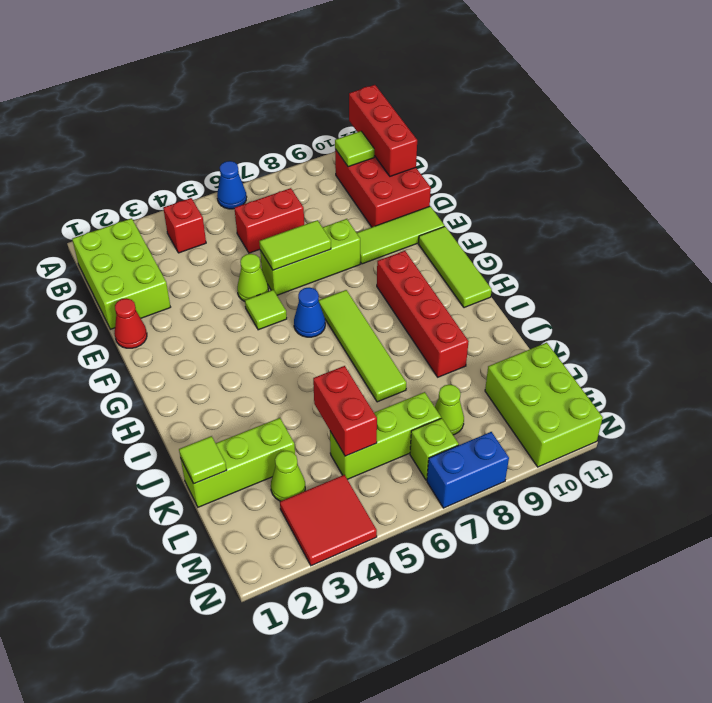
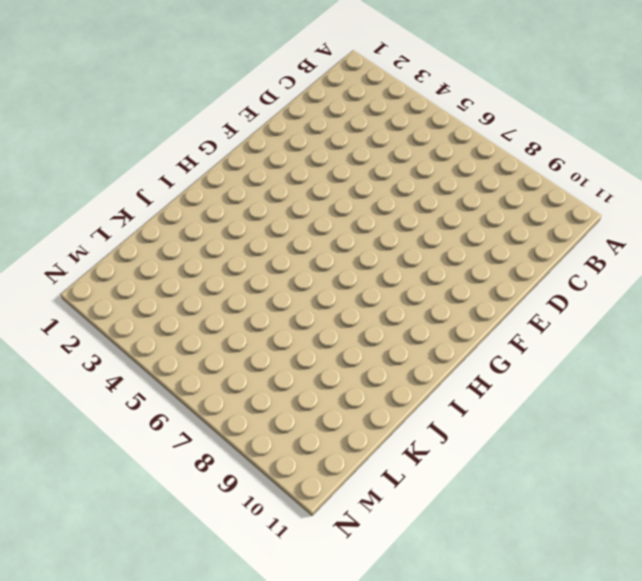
none -> blue 1x1 cone [217,161,247,209]
none -> lime 2x3 brick [72,218,170,329]
none -> red 1x1 brick [163,198,206,253]

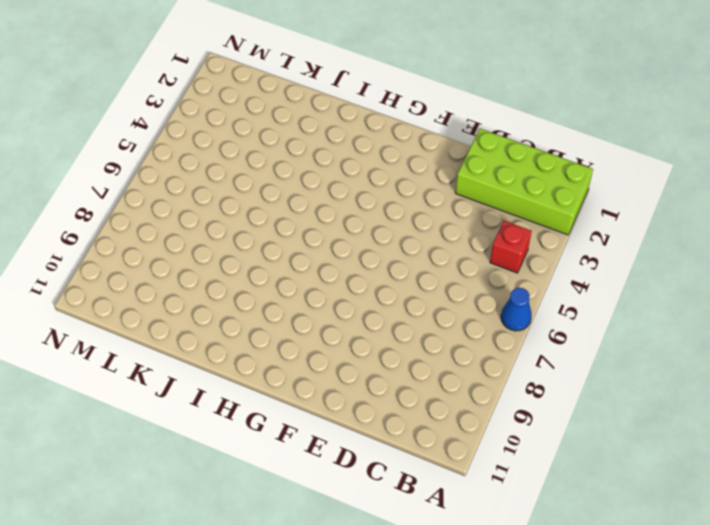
lime 2x4 brick [456,129,593,235] -> lime 2x3 brick [72,218,170,329]
none -> red 2x3 brick [335,149,431,227]
none -> red 1x2 brick [234,188,304,253]
none -> red 1x1 cone [114,298,147,348]

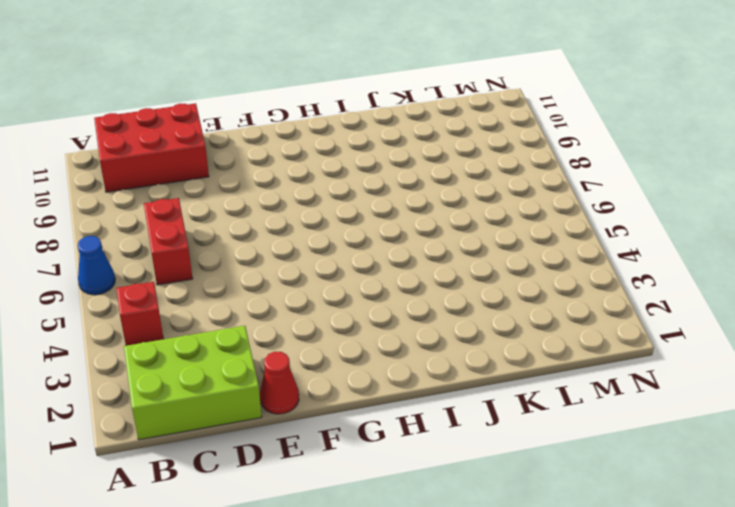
none -> lime 1x1 cone [237,254,268,301]
none -> lime 1x3 brick [260,219,360,295]
none -> lime 1x3 tile [357,206,445,264]

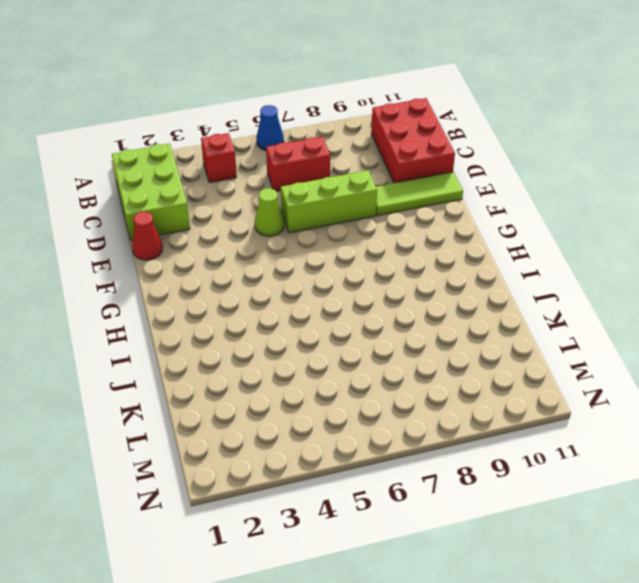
none -> lime 1x1 tile [245,290,287,330]
none -> lime 1x3 tile [419,226,492,308]
none -> blue 1x1 cone [294,287,325,337]

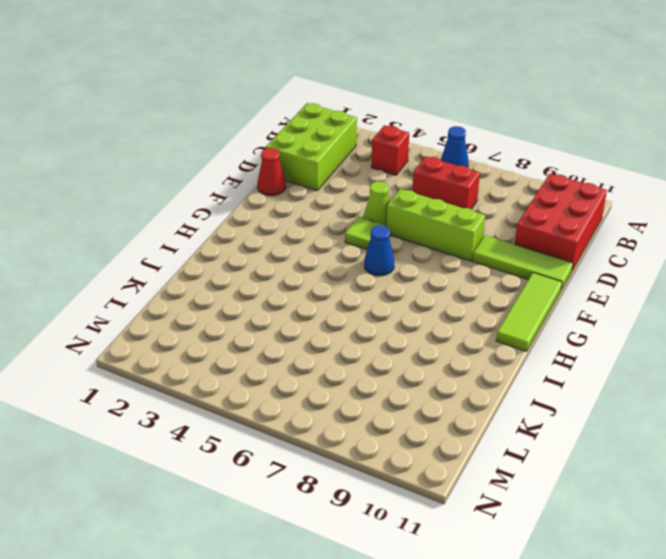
none -> lime 1x4 tile [319,290,406,402]
none -> red 1x4 brick [377,251,469,377]
none -> lime 1x3 brick [181,418,295,507]

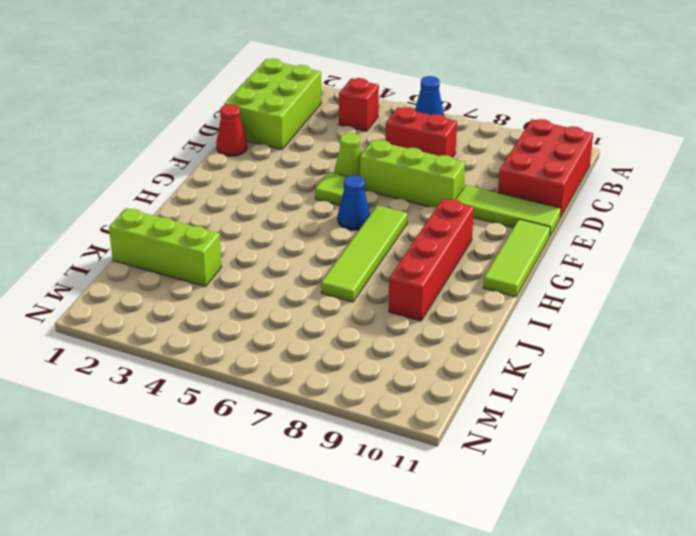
none -> lime 1x1 cone [271,451,305,501]
none -> lime 1x3 brick [330,392,441,479]
none -> lime 1x1 cone [435,385,464,435]

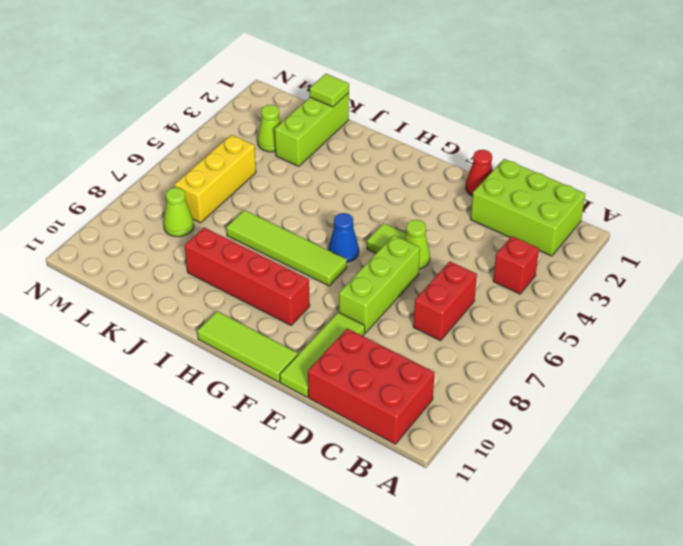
yellow 1x3 brick [175,135,256,223] -> lime 1x3 brick [330,392,441,479]
none -> blue 1x1 cone [217,161,247,209]
none -> lime 2x3 brick [485,343,603,467]
none -> red 2x2 tile [280,475,377,566]

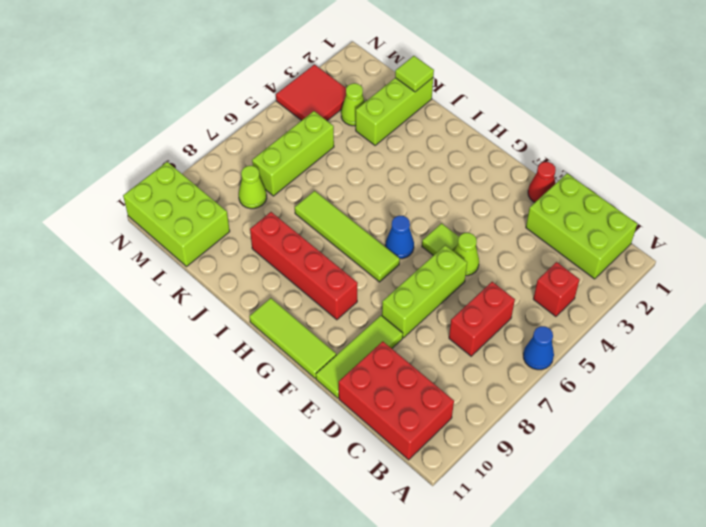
none -> lime 1x1 brick [410,418,459,480]
none -> blue 1x2 brick [427,432,509,508]
none -> red 1x3 brick [349,85,417,176]

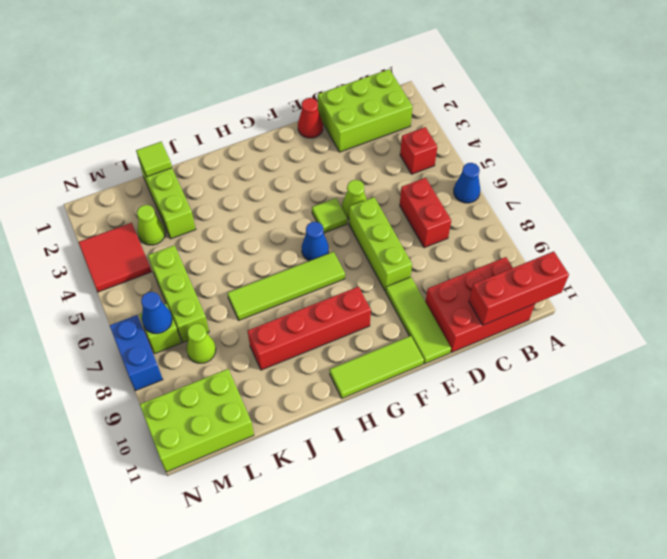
blue 1x1 cone [141,292,172,334] -> none
none -> lime 1x1 tile [335,131,374,167]
none -> lime 1x2 tile [259,220,331,270]
none -> red 1x2 brick [313,366,377,456]

